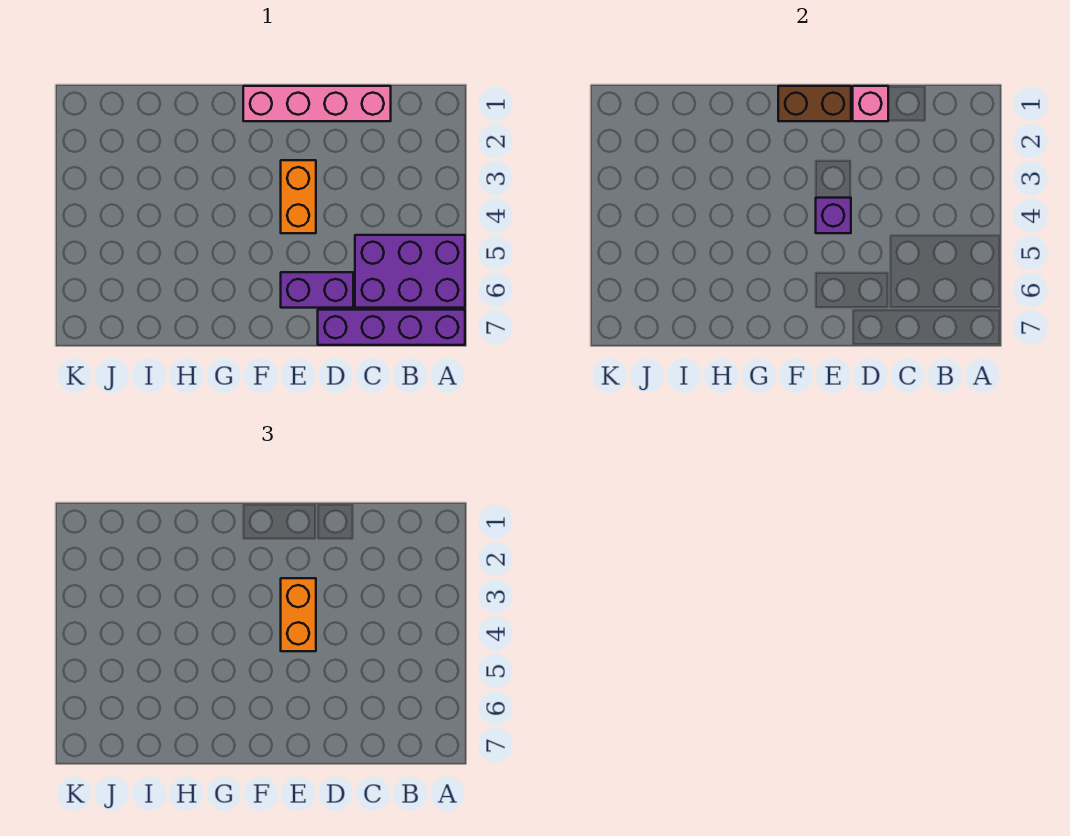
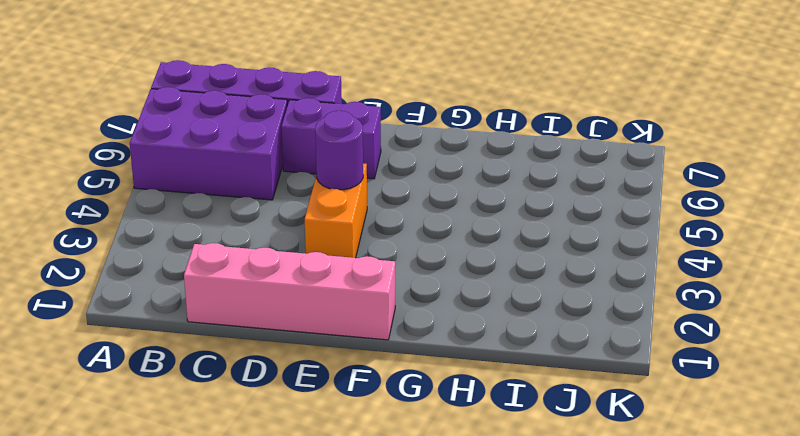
purple 1x1 round brick [315,111,363,190] -> purple 1x1 brick [816,198,851,233]
none -> pink 1x1 brick [853,86,888,121]
none -> brown 1x2 brick [778,86,851,121]

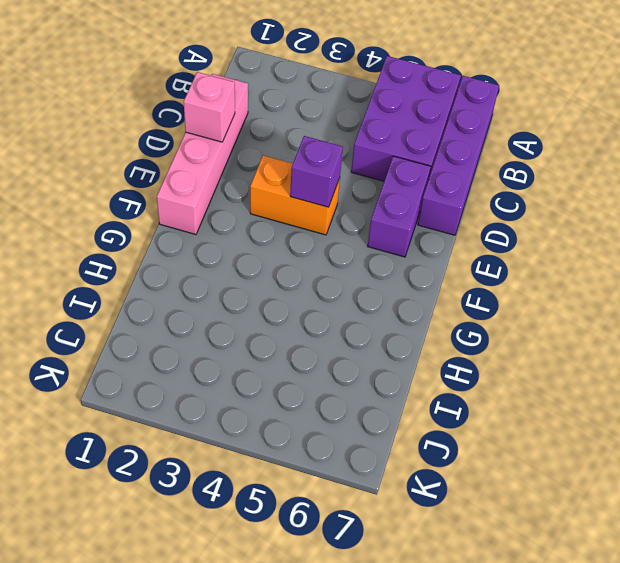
none -> brown 1x2 brick [778,86,851,121]
none -> orange 1x2 brick [281,578,316,651]

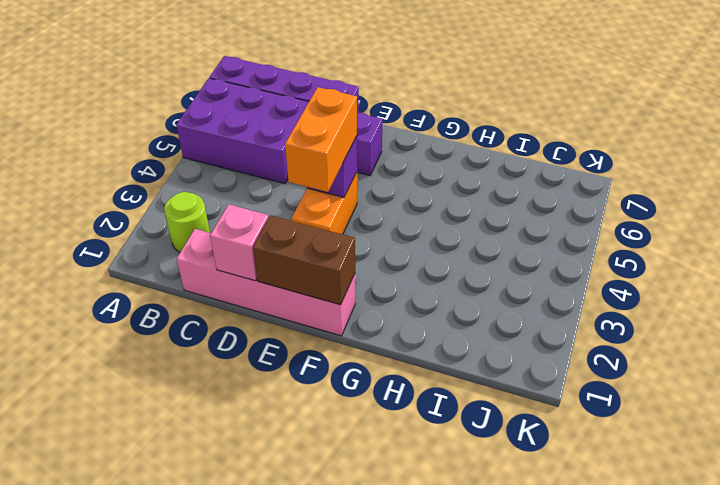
lime 1x1 round brick [164,192,210,252] -> none

